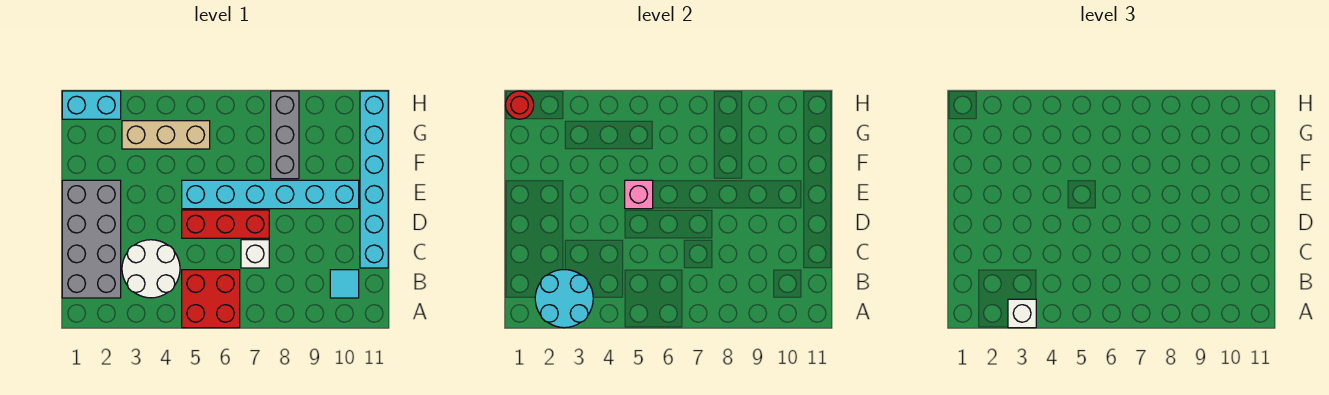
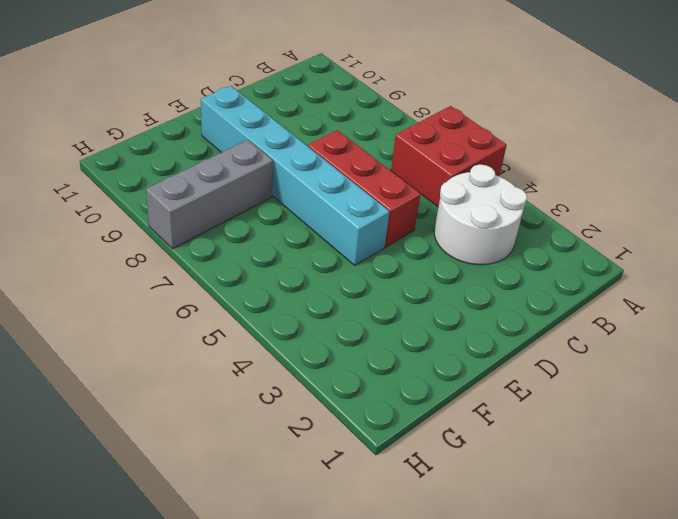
none -> grey 2x4 brick [62,180,121,298]
none -> cyan 1x1 tile [330,270,359,298]
none -> white 1x1 brick [241,240,269,268]

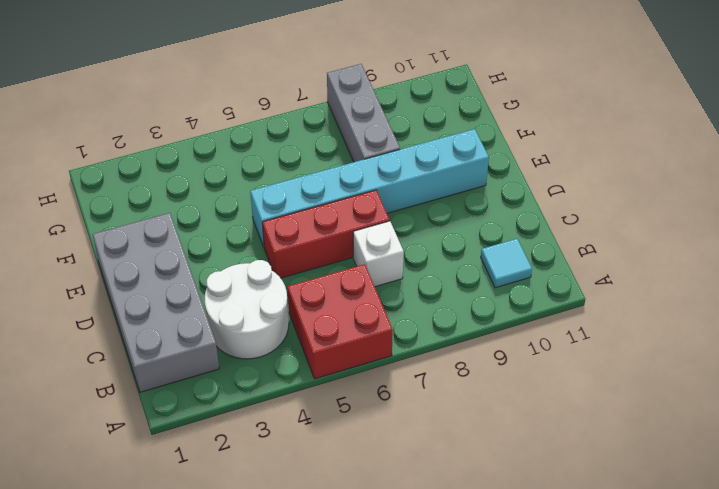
none -> cyan 1x6 brick [360,91,388,268]
none -> tan 1x3 brick [122,121,210,149]
none -> cyan 1x2 brick [62,91,121,119]

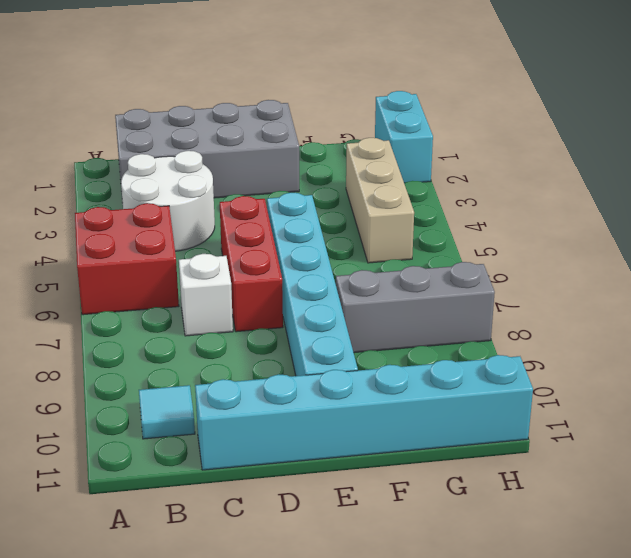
none -> cyan 2x2 round brick [535,270,593,328]
none -> pink 1x1 brick [625,180,653,209]
none -> red 1x1 round brick [506,91,534,119]

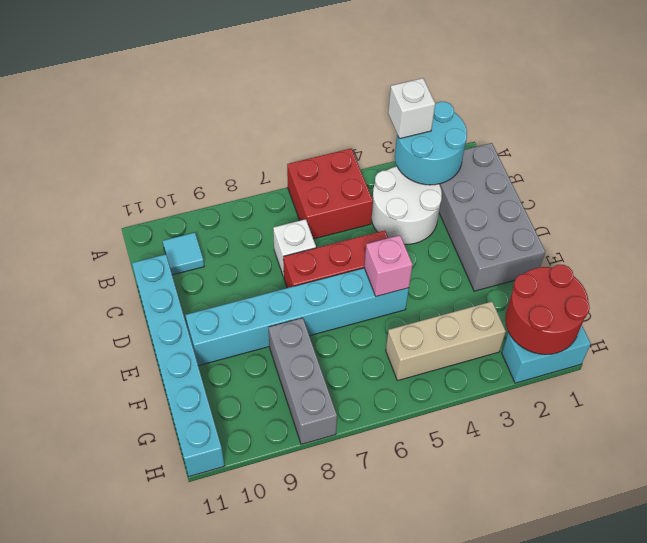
red 2x2 round brick [505,265,590,355] -> red 1x1 round brick [506,91,534,119]

